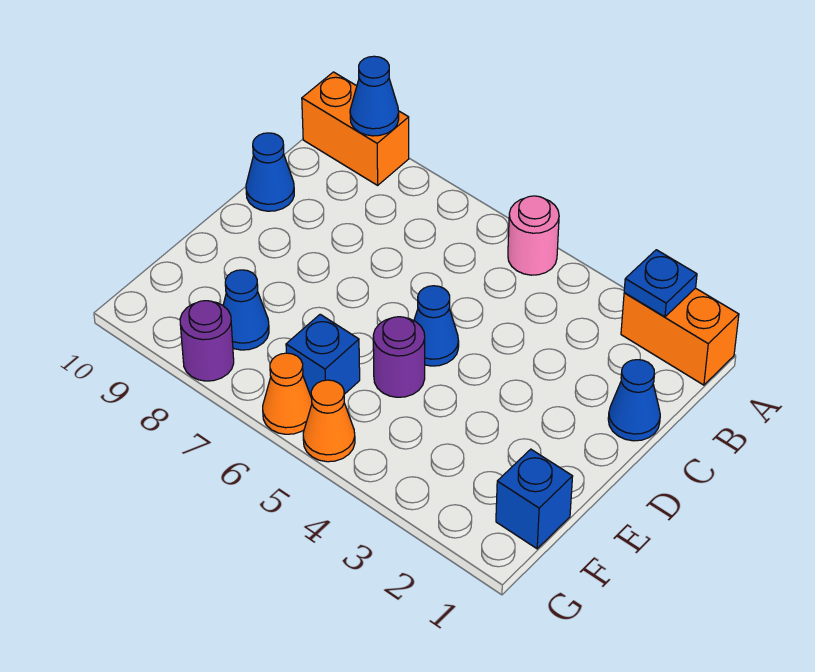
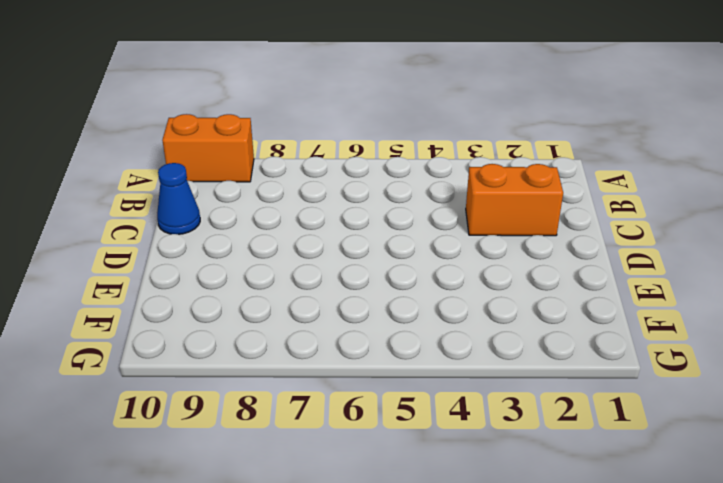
orange 1x2 brick [466,164,563,236] -> orange 1x2 brick moved to [621,288,739,385]
none -> pink 1x1 round brick [508,196,559,275]
none -> blue 1x1 cone [608,360,660,441]
none -> blue 1x1 cone [414,286,459,366]

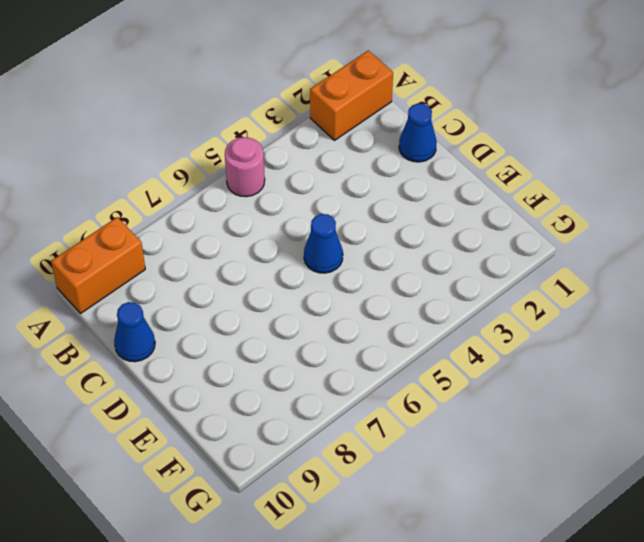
none -> purple 1x1 round brick [373,317,425,397]
none -> blue 1x1 brick [496,449,573,549]
none -> blue 1x1 brick [286,314,360,396]

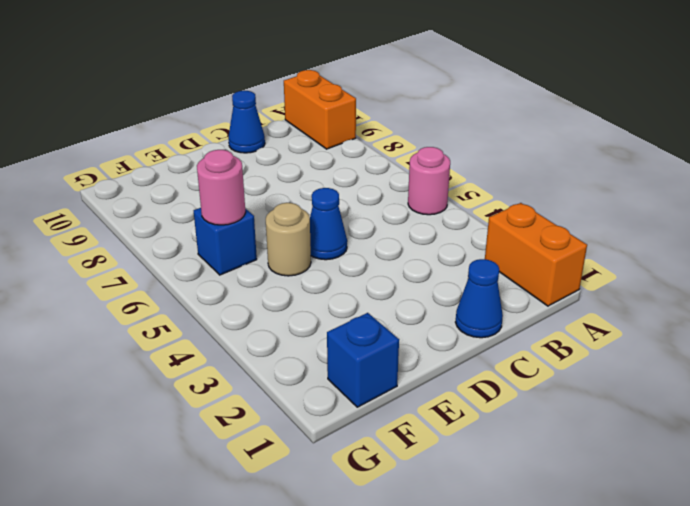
tan 1x1 round brick [266,203,311,276] -> purple 1x1 round brick [373,317,425,397]
pink 1x1 round brick [197,150,246,225] -> none
none -> blue 1x1 cone [223,270,269,350]
none -> orange 1x1 cone [303,380,355,462]
none -> orange 1x1 cone [263,353,312,434]

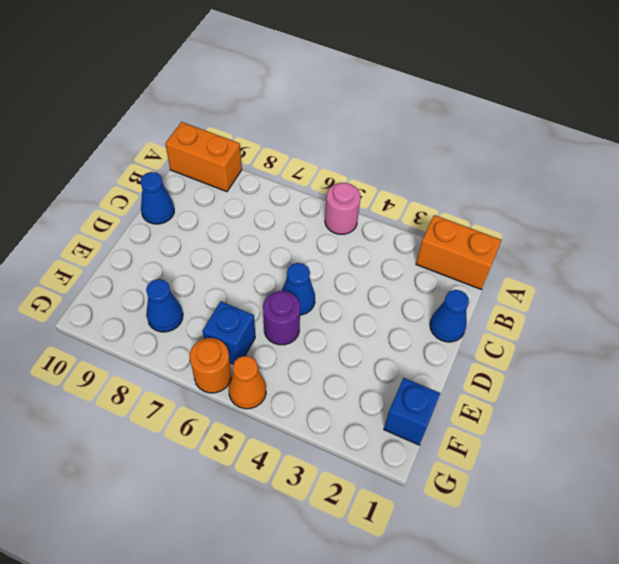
orange 1x1 round brick [190,338,231,393] -> orange 1x1 cone [263,353,312,434]
none -> purple 1x1 round brick [180,301,234,381]
none -> blue 1x1 plate [624,250,697,317]
none -> blue 1x1 cone [350,56,399,136]

